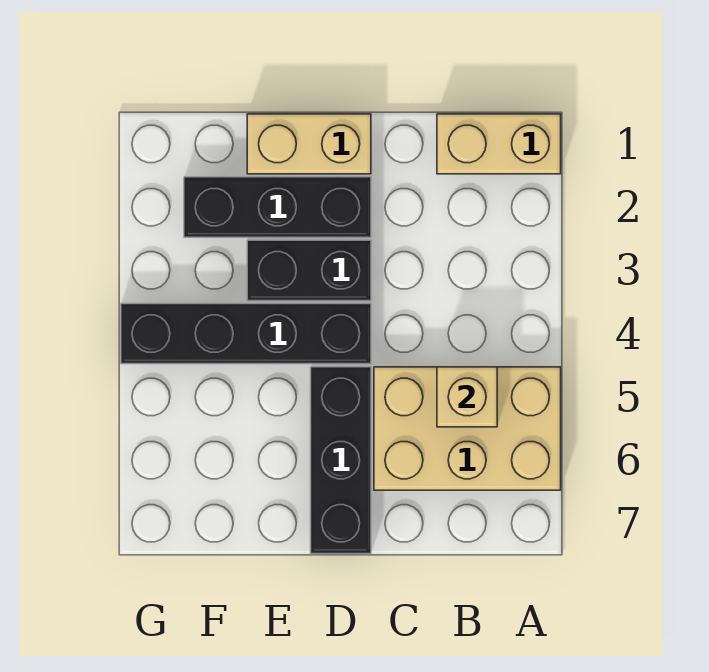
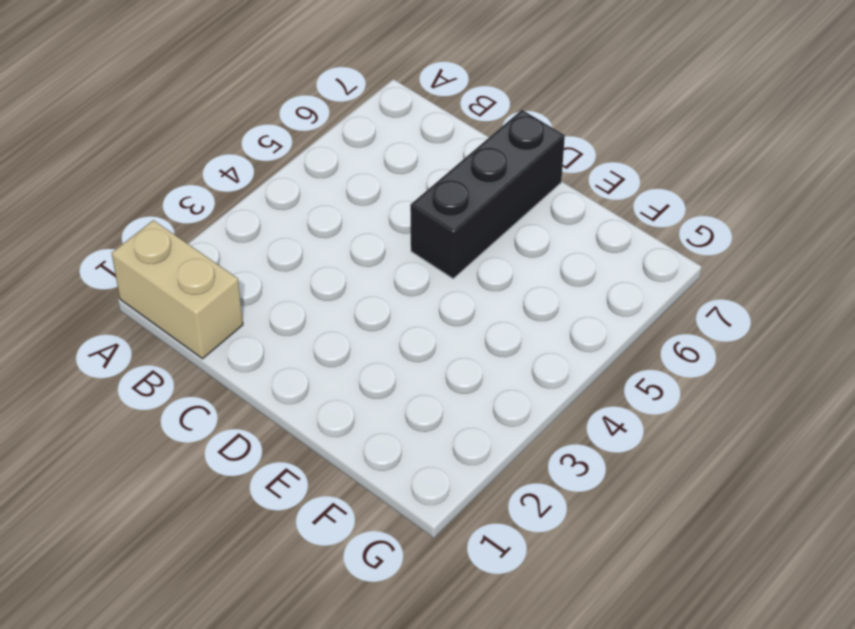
none -> tan 2x3 brick [374,367,561,490]
none -> tan 1x2 brick [247,114,371,174]

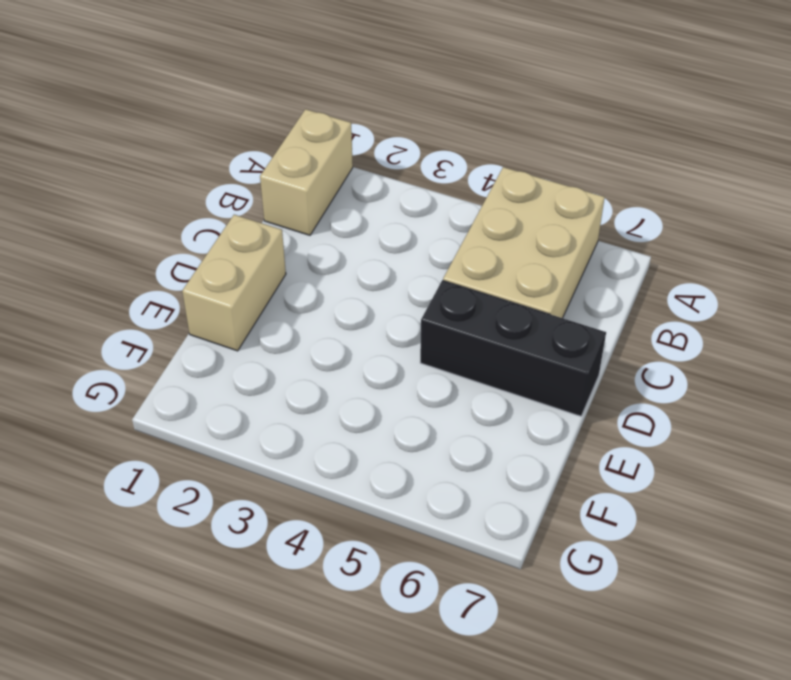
none -> black 1x3 brick [184,177,371,237]
none -> black 1x2 brick [247,240,371,301]

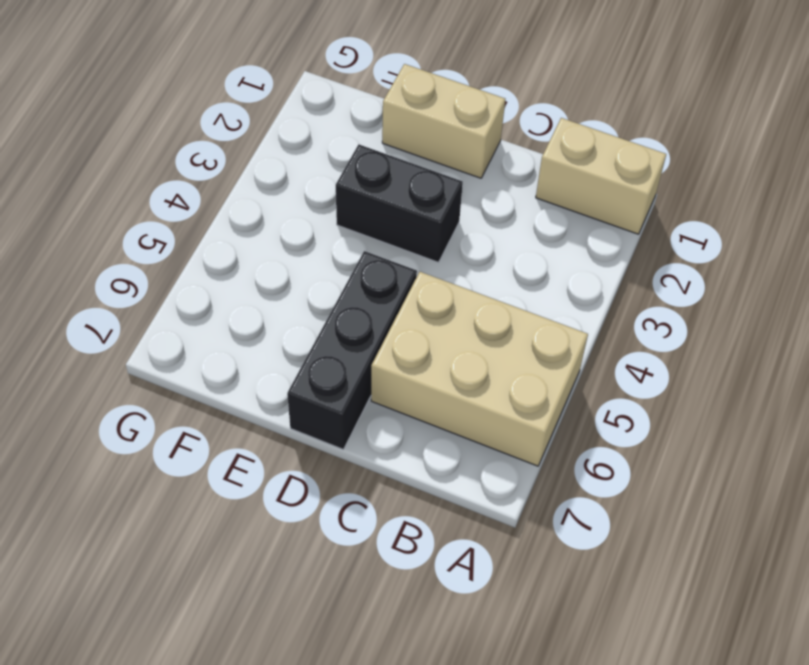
none -> black 1x3 brick [184,177,371,237]
none -> black 1x4 brick [121,304,371,364]

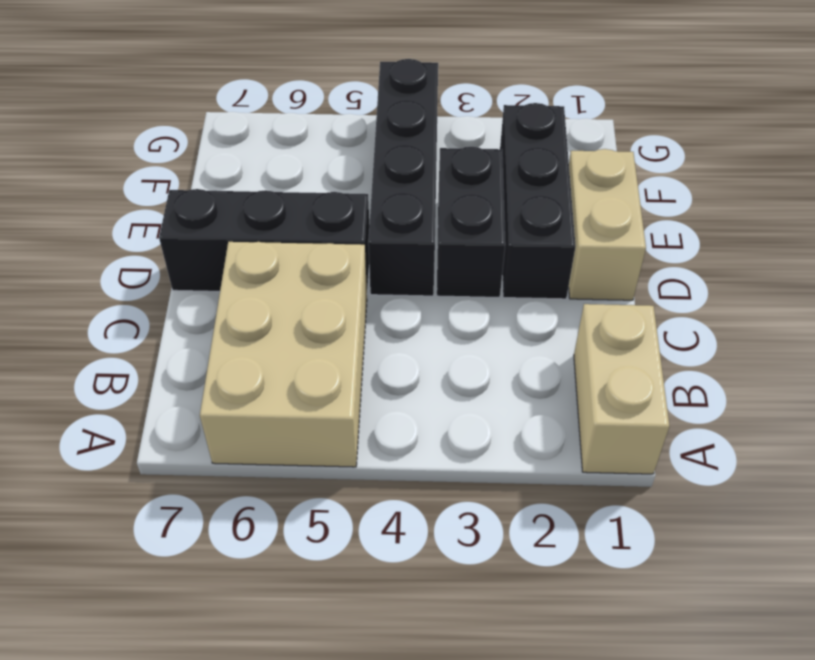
none -> tan 1x1 brick [437,367,497,427]

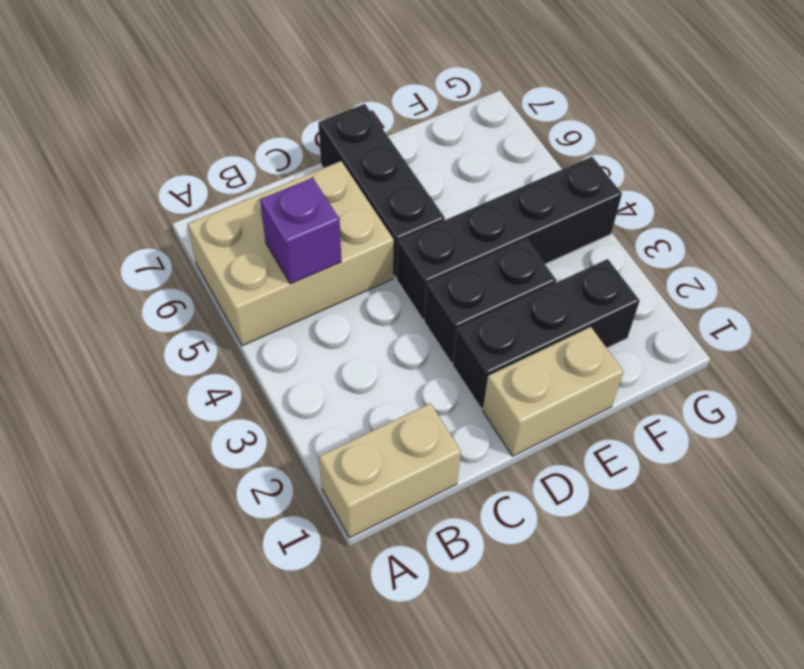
purple 1x1 brick [260,178,341,284] -> tan 1x1 brick [437,367,497,427]

